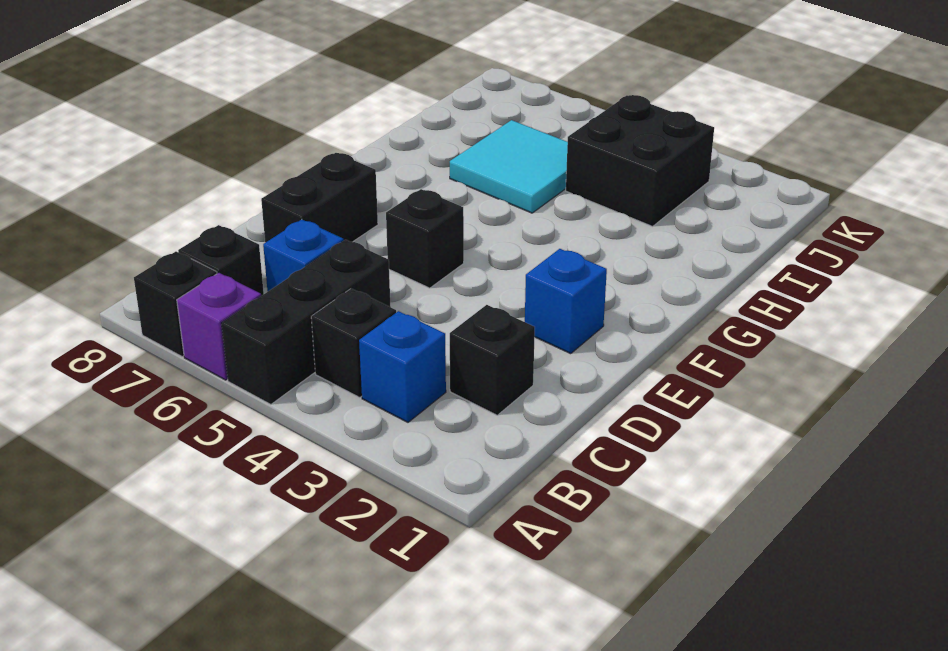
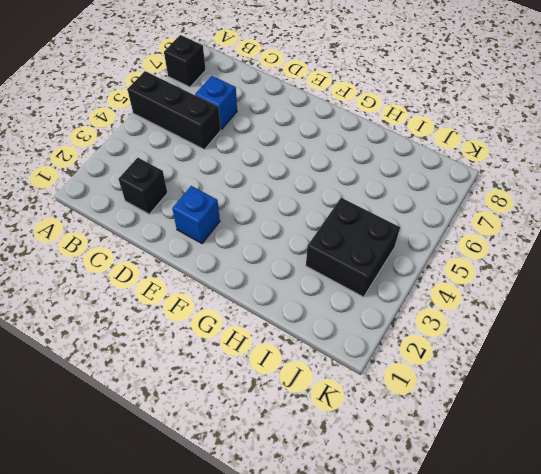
none -> purple 1x1 brick [177,273,261,380]
none -> blue 1x1 brick [359,311,446,422]
none -> black 1x1 brick [311,289,396,398]

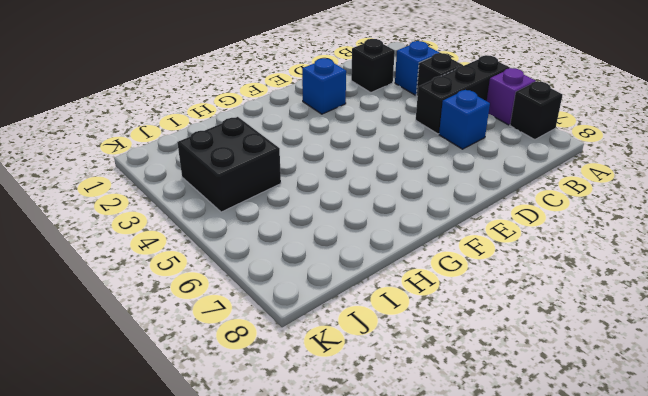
none -> black 1x1 brick [178,225,264,296]
none -> black 1x2 brick [261,153,378,243]
none -> black 1x1 brick [386,189,464,288]

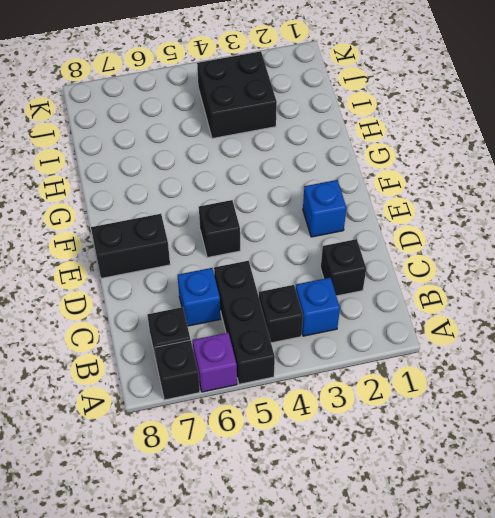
black 1x2 brick [91,214,170,278] -> black 1x2 brick turned to [261,153,378,243]
none -> cyan 2x2 tile [450,120,568,213]

